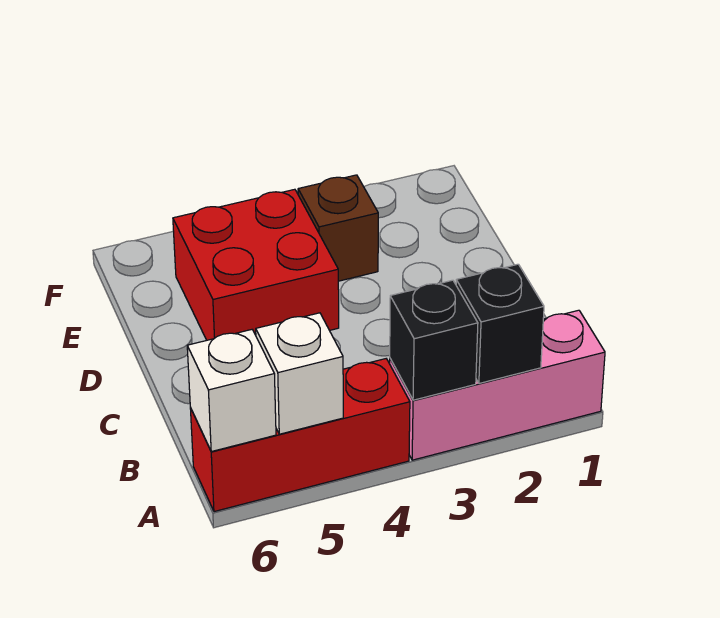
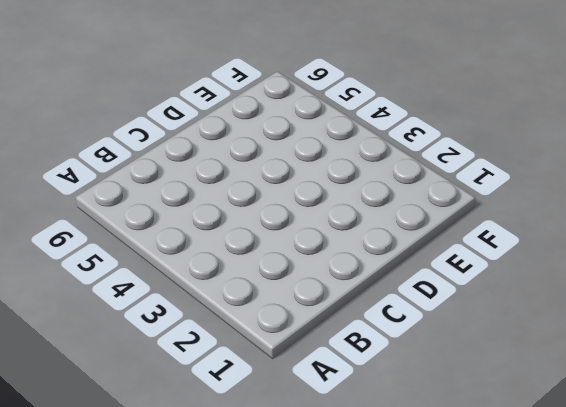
none -> pink 1x3 brick [390,310,605,460]
none -> red 1x3 brick [190,359,410,512]

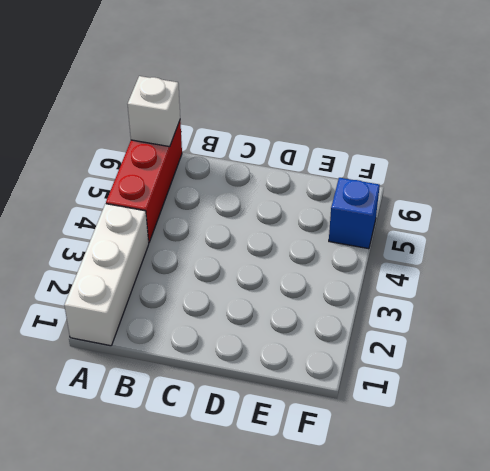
white 1x3 brick [64,204,149,346] -> pink 1x3 brick [390,310,605,460]
blue 1x1 brick [329,178,380,249] -> none
none -> red 2x2 brick [173,189,339,340]
none -> brown 1x1 brick [298,175,378,281]

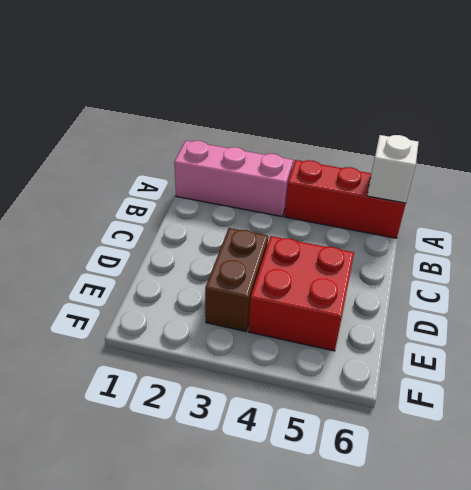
brown 1x2 brick [205,228,268,331] -> brown 1x1 brick [298,175,378,281]
none -> black 1x1 brick [456,264,544,383]
none -> black 1x1 brick [390,280,478,400]

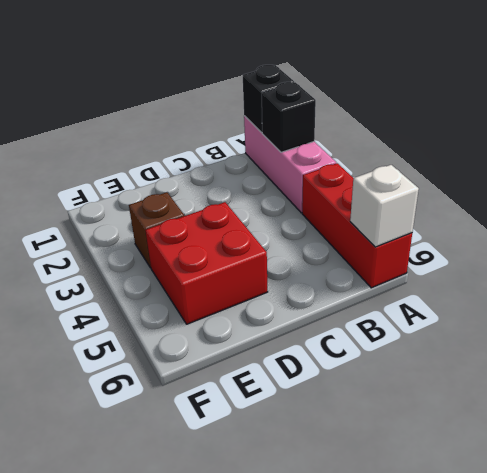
black 1x1 brick [243,65,294,133] -> black 1x1 brick moved to [390,280,478,400]
none -> white 1x1 brick [256,313,343,434]

